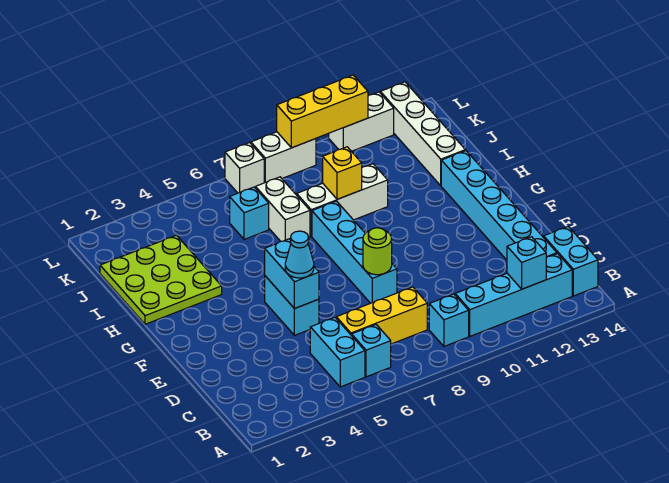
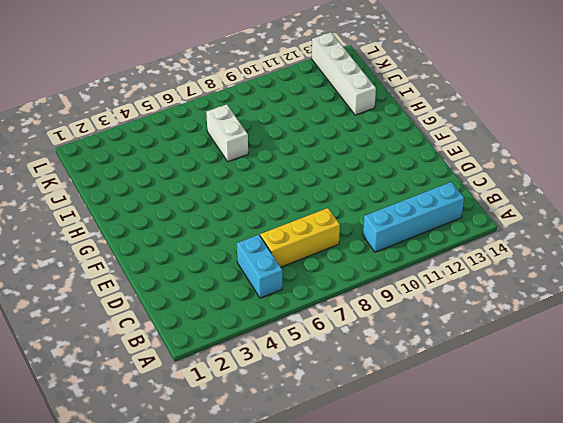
none -> cyan 1x1 brick [352,325,391,377]
none -> cyan 1x1 brick [429,294,469,346]
none -> cyan 1x2 brick [544,226,598,296]

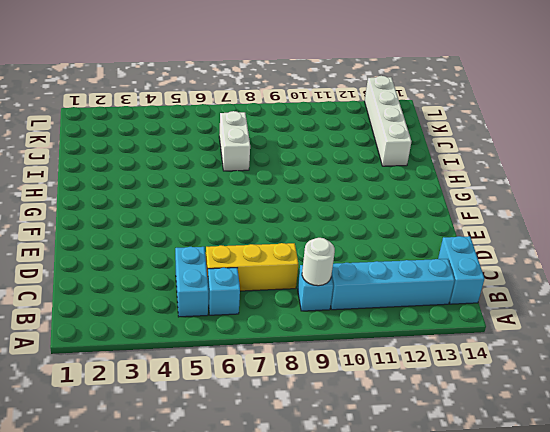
white 1x1 round brick [302,238,335,286] -> none
none -> cyan 1x6 brick [441,151,557,260]
none -> cyan 1x2 brick [265,276,319,335]
none -> cyan 1x4 brick [312,201,397,303]

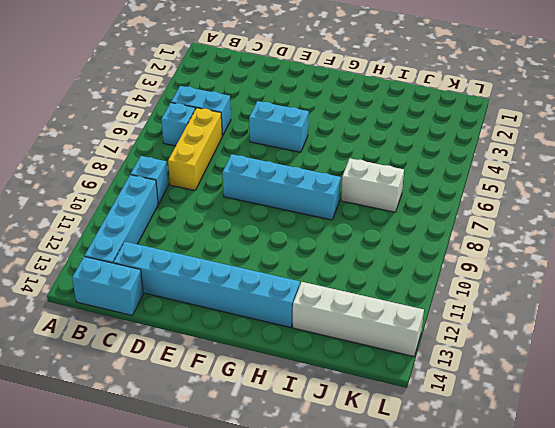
none -> lime 3x3 plate [100,235,222,324]
none -> white 1x3 brick [297,164,388,236]
none -> cyan 1x1 brick [230,187,269,239]

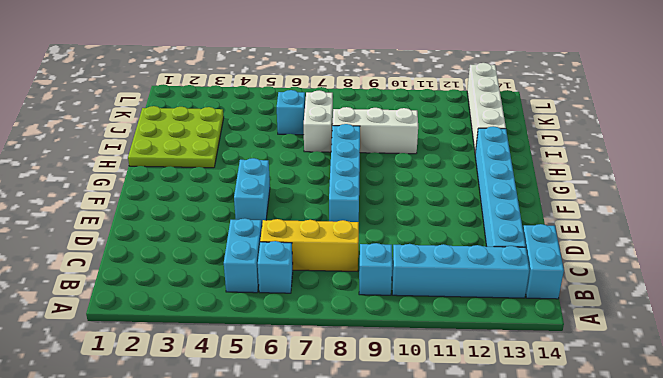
none -> white 1x1 brick [225,143,264,193]
none -> white 1x2 brick [251,132,316,183]
none -> white 1x2 brick [329,92,394,151]

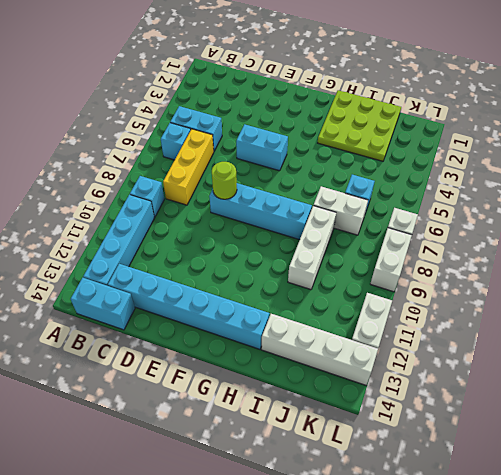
none -> cyan 1x1 brick [507,237,546,289]
none -> cyan 1x2 brick [265,239,319,309]
none -> yellow 1x1 brick [323,147,362,199]

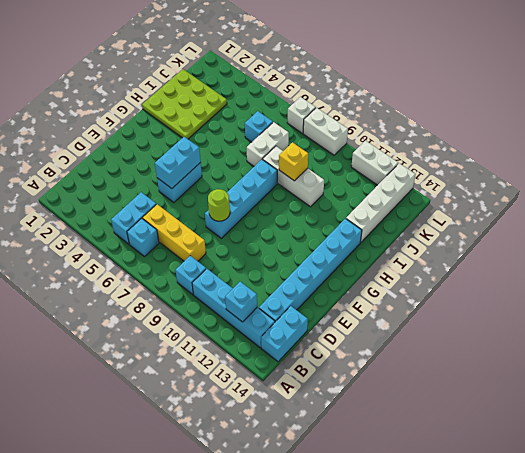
none -> yellow 1x3 brick [277,75,368,148]
none -> cyan 1x1 cone [285,231,314,278]

